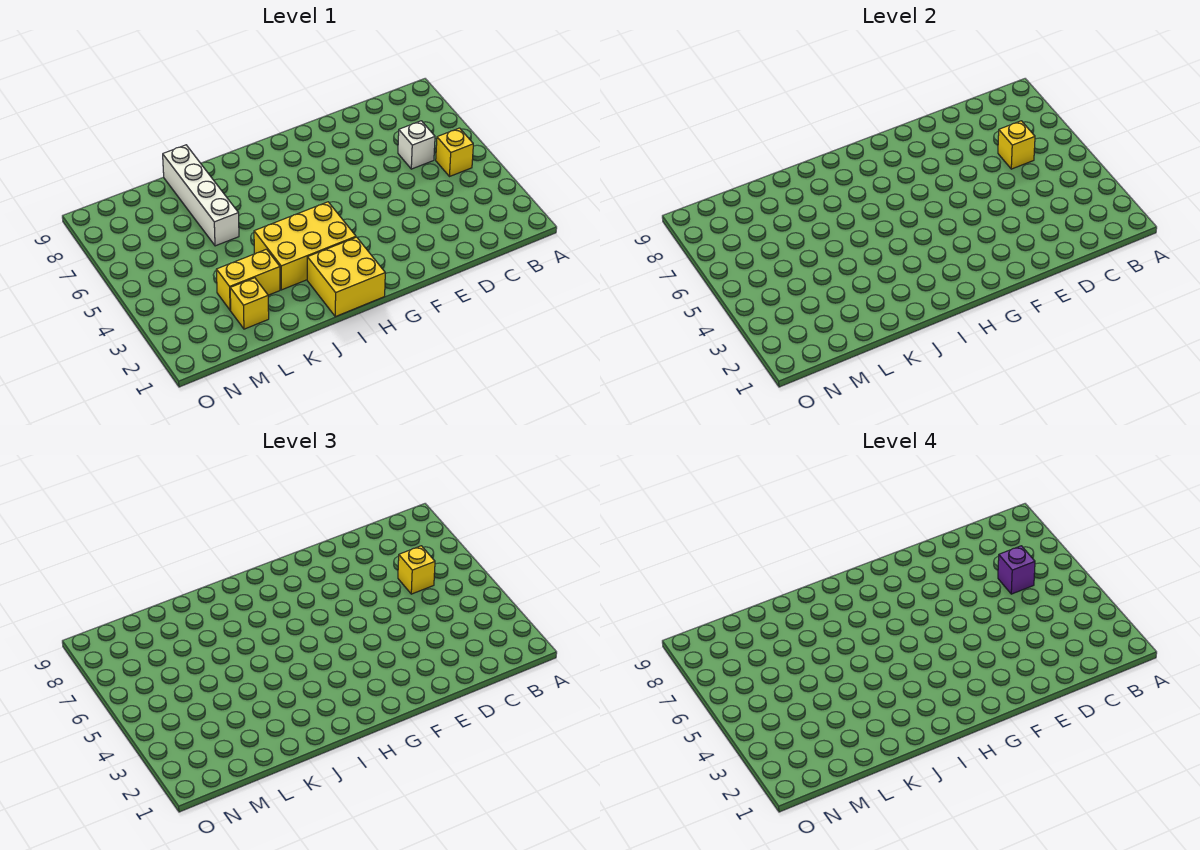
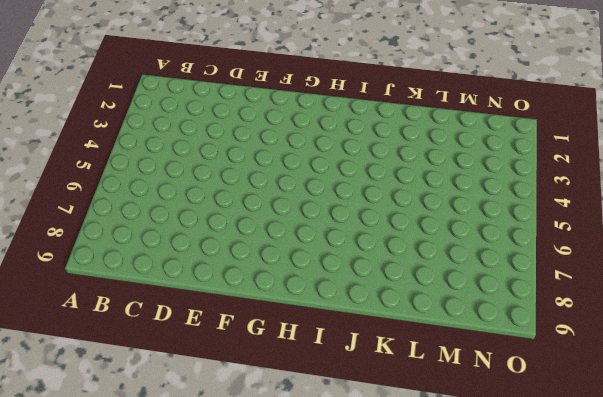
none -> yellow 1x1 brick [436,128,473,177]
none -> white 1x1 brick [398,121,435,169]

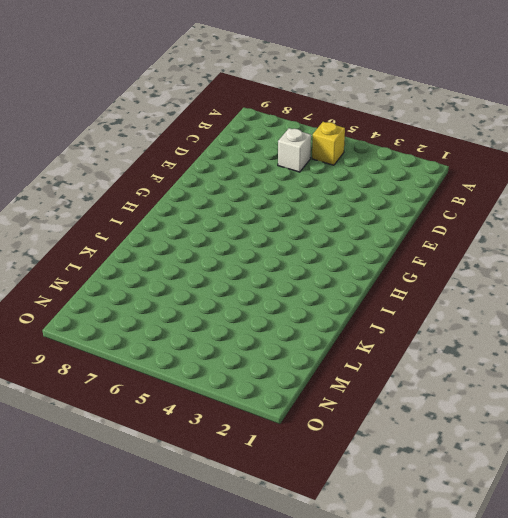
none -> yellow 2x2 brick [307,237,385,317]
none -> yellow 2x3 brick [254,202,356,290]

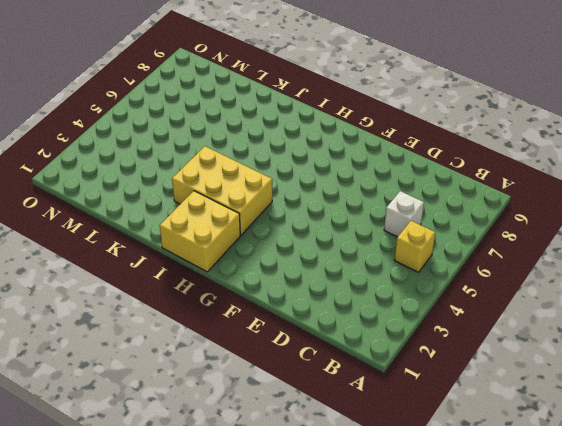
none -> yellow 1x2 brick [216,249,280,310]
none -> white 1x4 brick [163,145,239,246]

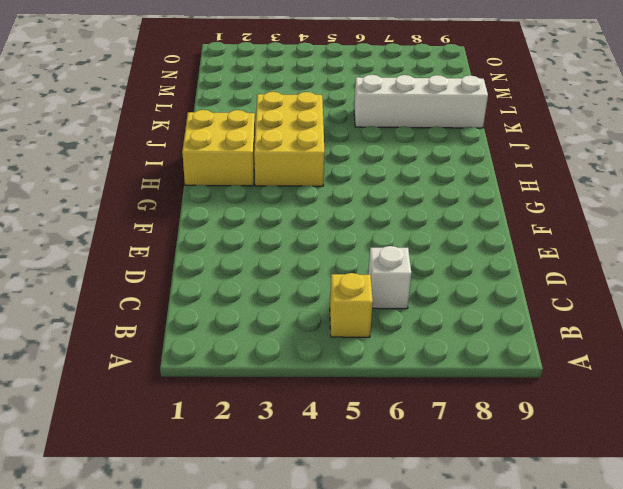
none -> yellow 1x2 brick [216,249,280,310]
none -> yellow 1x1 brick [230,278,269,329]

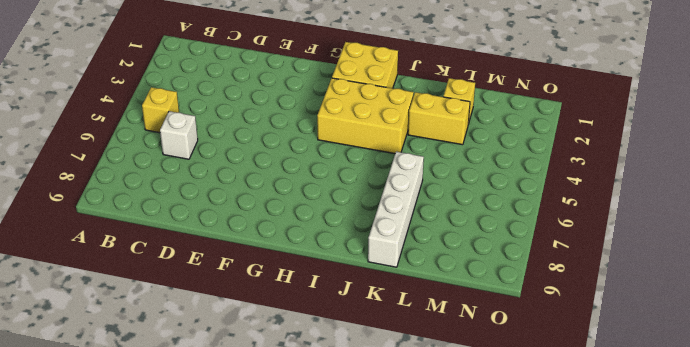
none -> yellow 1x1 brick [998,121,1035,169]
none -> yellow 1x1 brick [398,546,435,594]

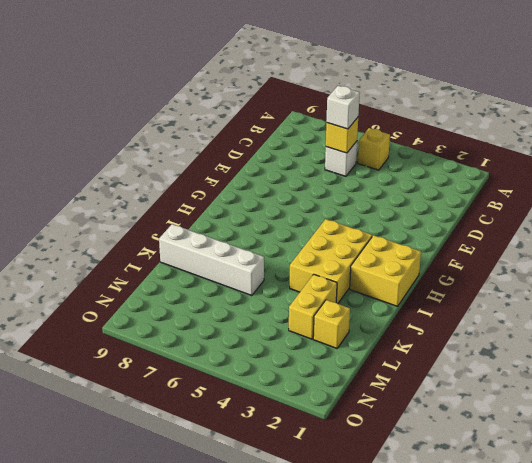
white 1x1 brick [326,86,360,129] -> yellow 1x1 brick [398,546,435,594]
none -> purple 1x1 brick [998,546,1035,594]

